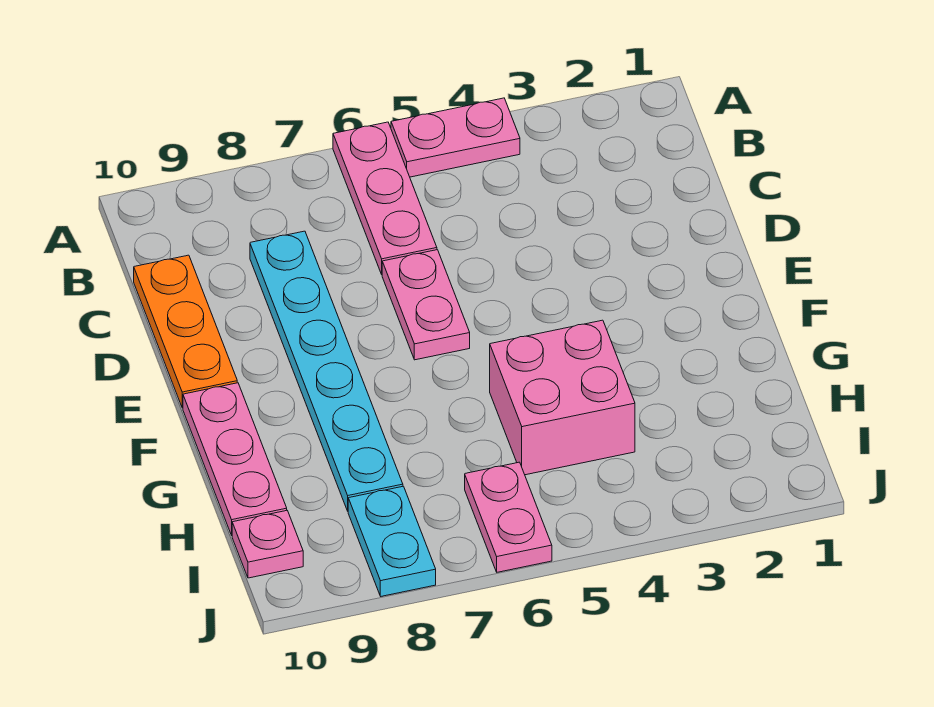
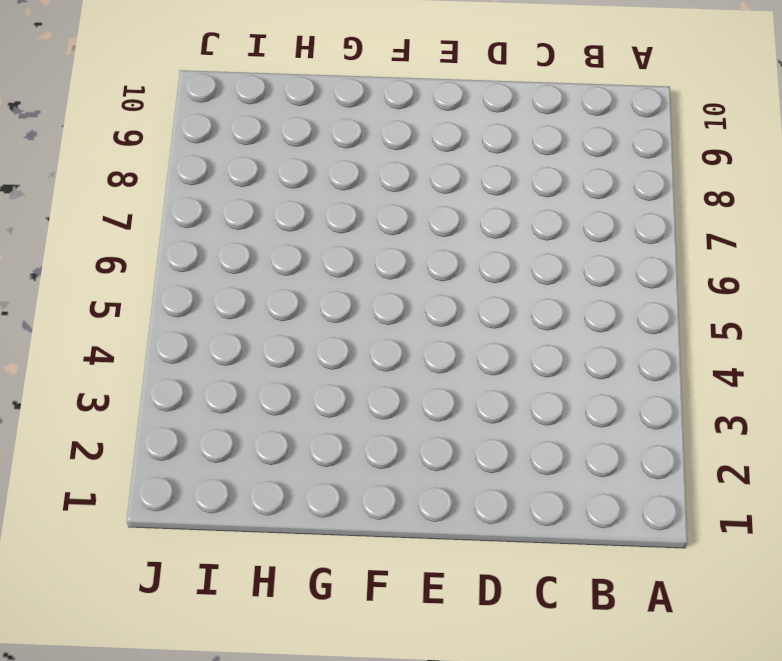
none -> pink 1x2 plate [391,98,520,177]
none -> pink 1x3 plate [333,122,437,274]

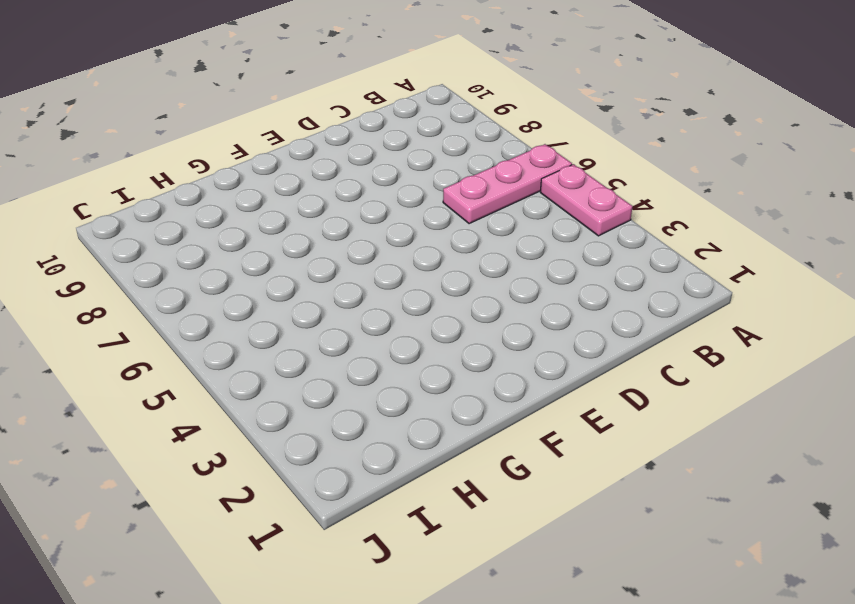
none -> cyan 1x6 plate [250,231,403,511]
none -> orange 1x3 plate [134,255,237,408]

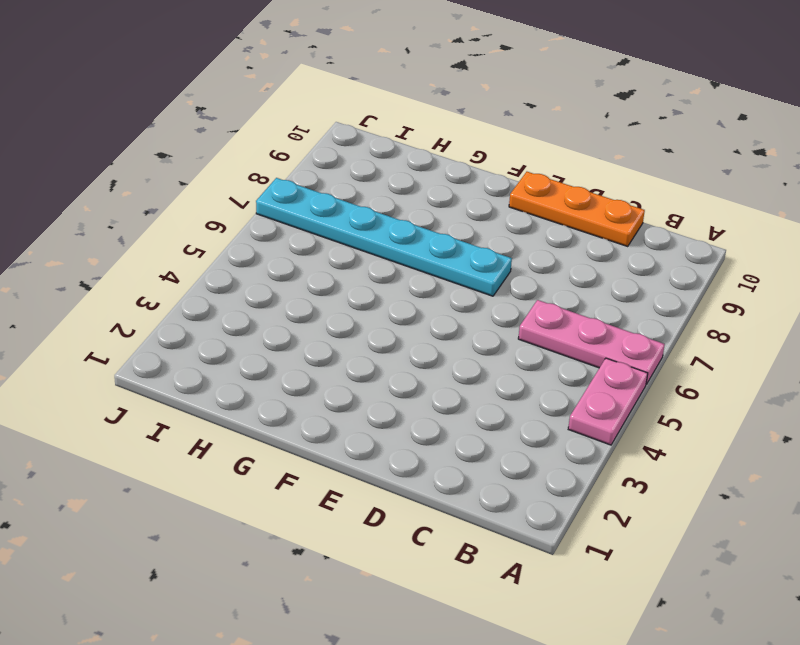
cyan 1x6 plate [256,178,512,296] -> cyan 1x6 plate moved to [250,231,403,511]
none -> pink 1x2 plate [382,250,470,360]
none -> pink 1x3 plate [183,383,287,535]

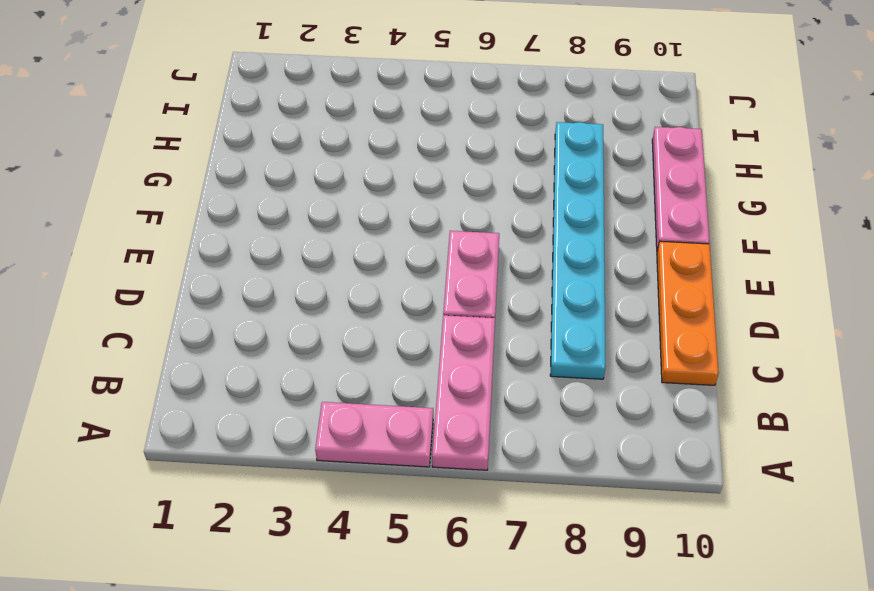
none -> pink 2x2 brick [490,320,635,475]
none -> pink 1x2 plate [465,462,552,572]

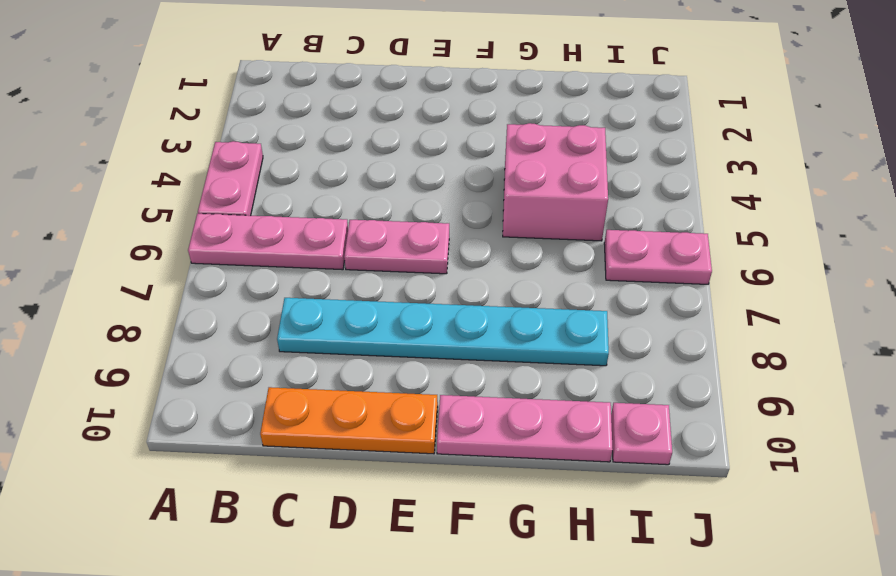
none -> cyan 1x2 plate [348,486,436,596]

